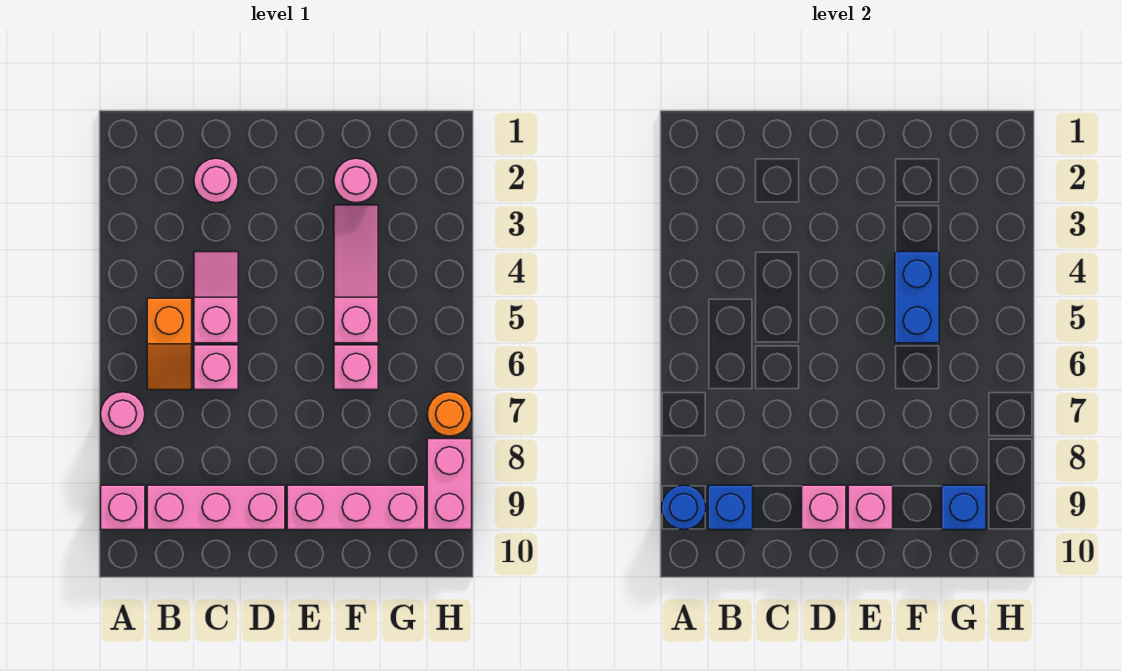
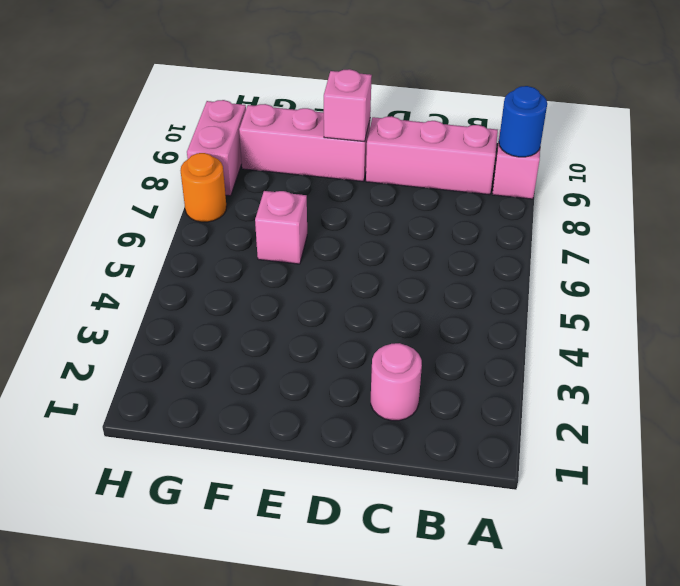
none -> pink 1x1 round brick [101,392,145,436]
none -> orange 1x2 slope [147,298,192,390]
none -> pink 1x2 slope [194,252,238,343]

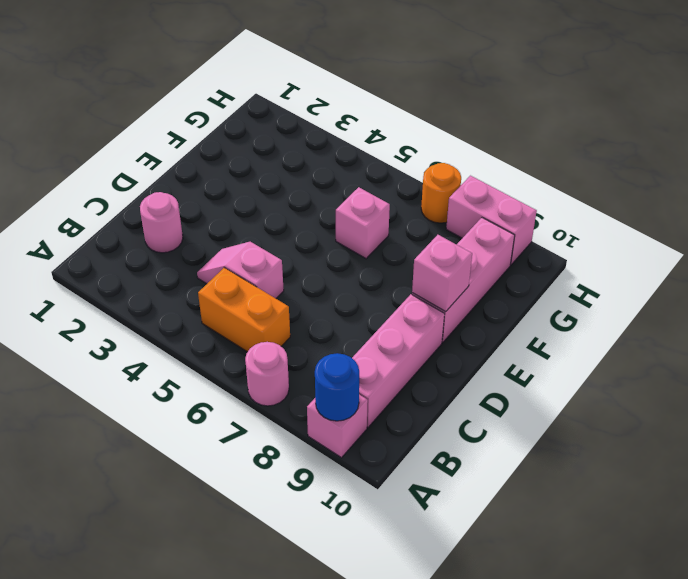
orange 1x2 brick [198,268,290,352] -> orange 1x2 slope [147,298,192,390]
none -> pink 1x1 brick [194,345,238,390]
none -> pink 1x1 round brick [334,158,378,203]
none -> pink 1x3 slope [334,205,378,343]

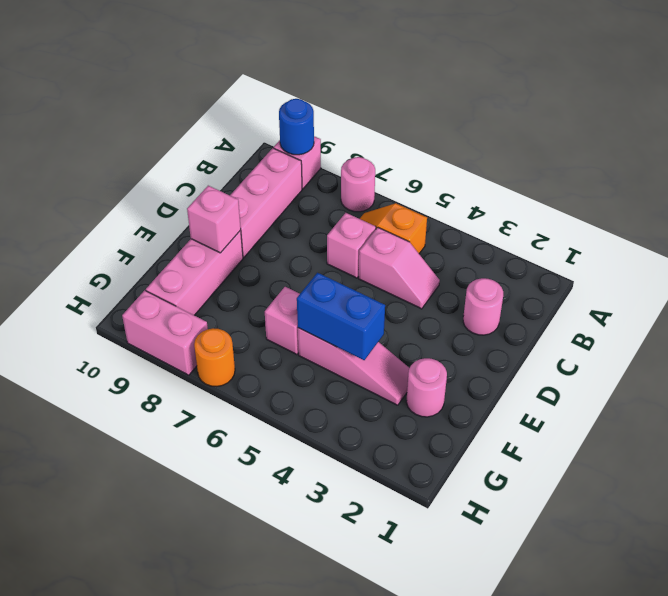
none -> blue 1x1 brick [708,485,753,530]
none -> pink 1x1 brick [802,485,846,530]
none -> blue 1x1 brick [942,485,986,530]

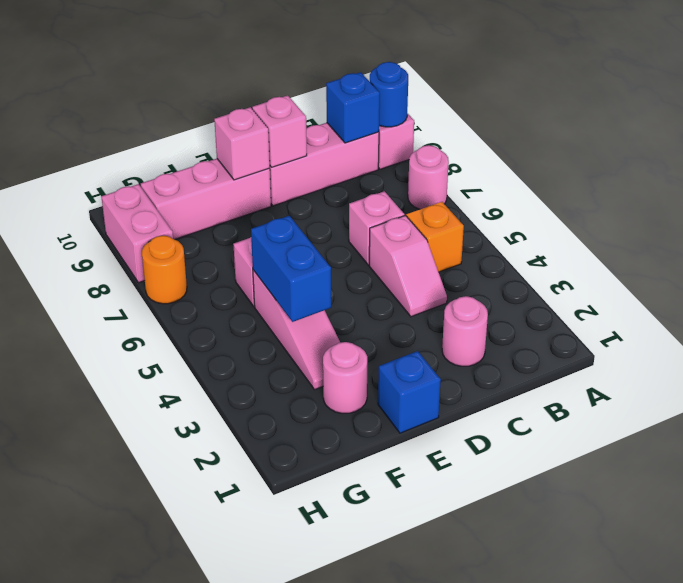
blue 1x1 brick [378,351,441,433] -> blue 1x1 brick moved to [942,485,986,530]

